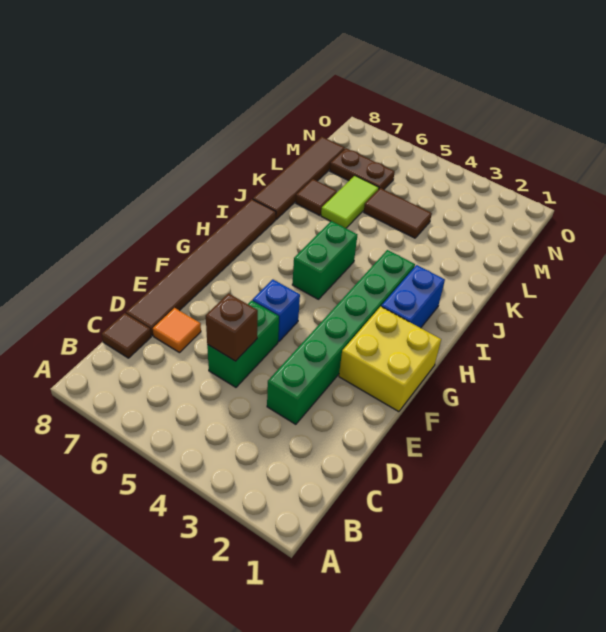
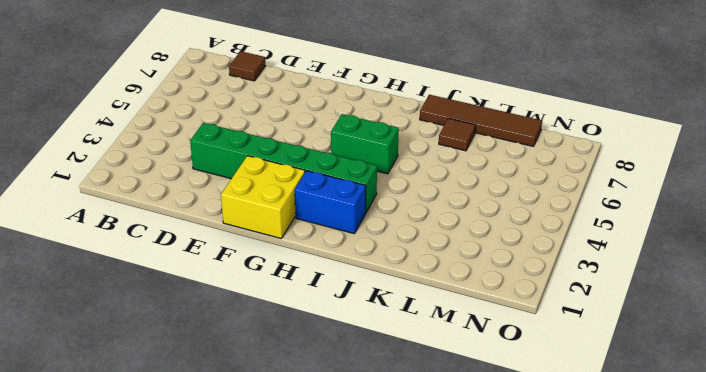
none -> green 1x2 brick [207,301,279,387]
none -> orange 1x1 tile [153,308,201,353]
none -> brown 1x6 tile [126,199,276,336]

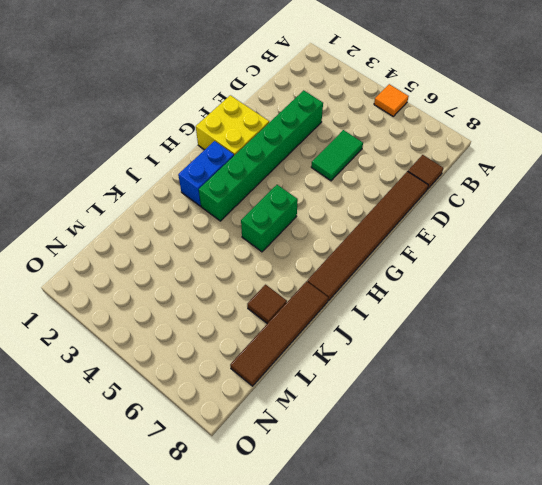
orange 1x1 tile [374,84,409,116] -> orange 1x1 tile moved to [153,308,201,353]
green 1x2 tile [311,130,363,181] -> green 1x2 brick [207,301,279,387]
none -> blue 1x1 brick [252,279,300,342]
none -> lime 1x2 tile [321,176,379,228]
none -> brown 1x2 tile [364,188,432,238]

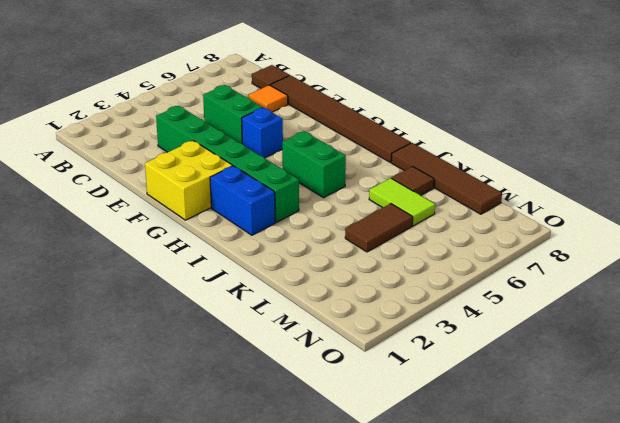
none -> brown 1x2 plate [330,148,395,189]
none -> brown 1x1 brick [206,293,258,361]

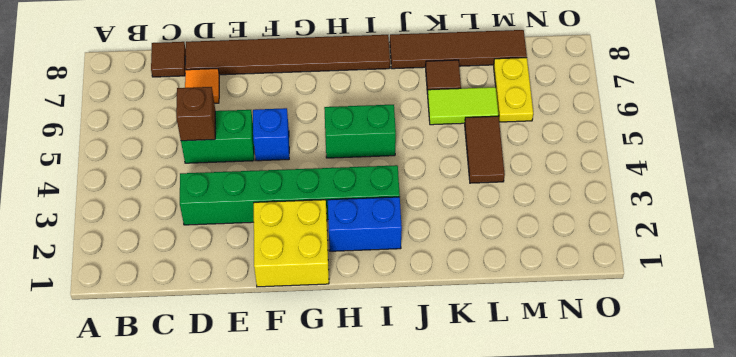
yellow 1x2 plate [494,58,533,122] -> brown 1x2 plate [330,148,395,189]

